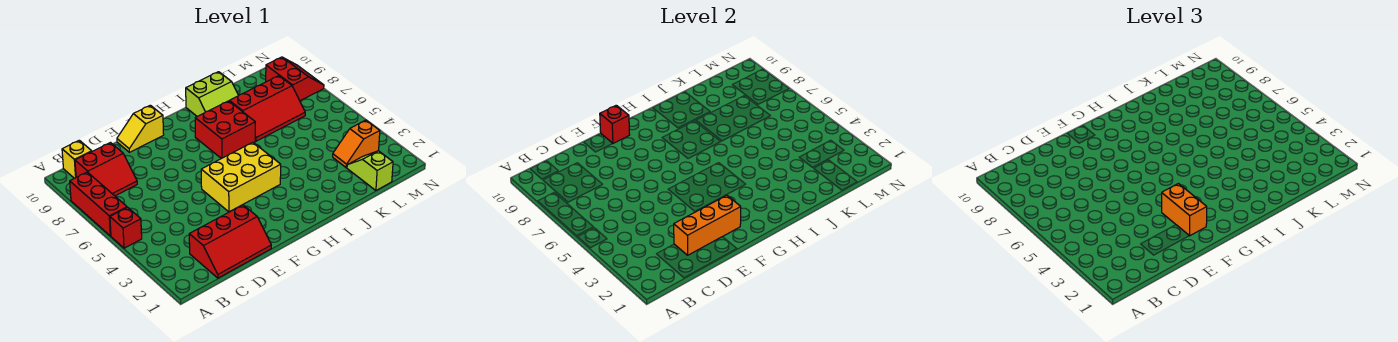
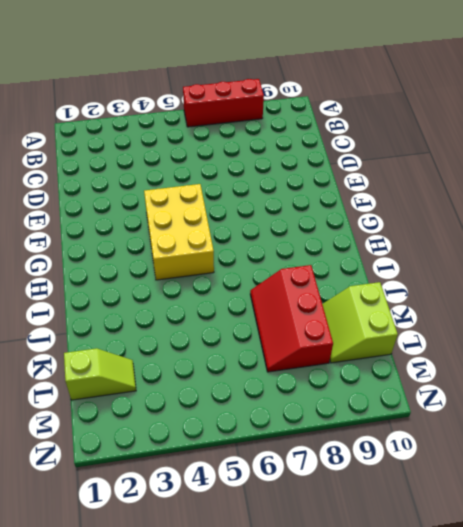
lime 2x2 slope [322,282,398,363] -> lime 2x2 slope moved to [186,72,239,116]
none -> red 1x1 brick [110,207,142,248]
none -> red 2x2 slope [75,143,137,196]
none -> yellow 1x1 brick [62,140,92,178]

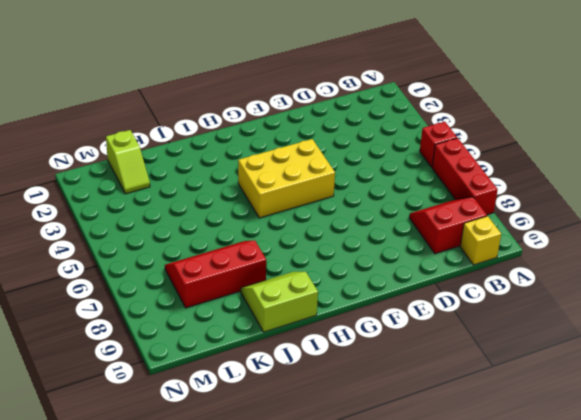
none -> red 2x3 slope [189,205,271,278]
none -> yellow 1x2 slope [117,105,164,152]
none -> red 2x2 brick [195,101,255,159]

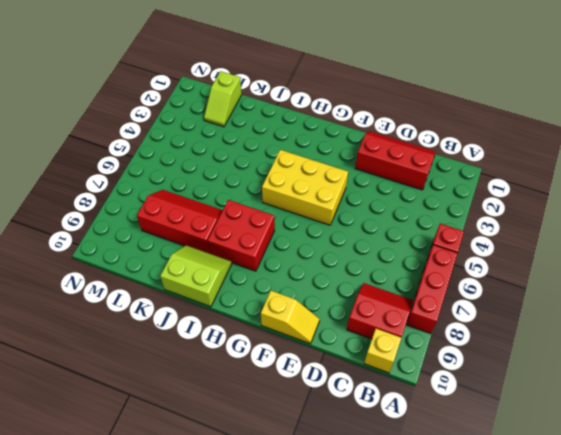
none -> orange 1x2 slope [333,120,380,168]
none -> red 2x2 slope [266,57,324,101]
none -> orange 1x3 brick [674,195,741,255]

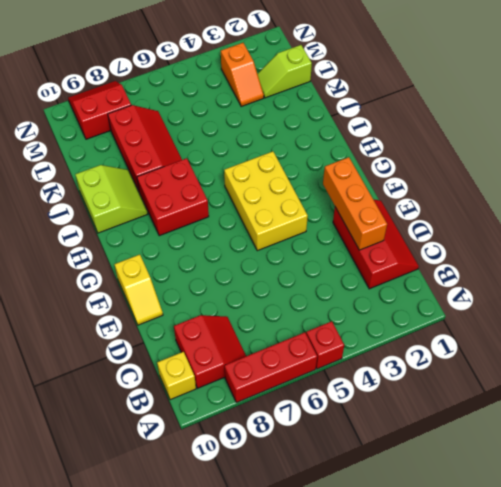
none -> red 1x1 brick [600,105,630,143]
none -> orange 1x2 brick [1162,184,1207,236]

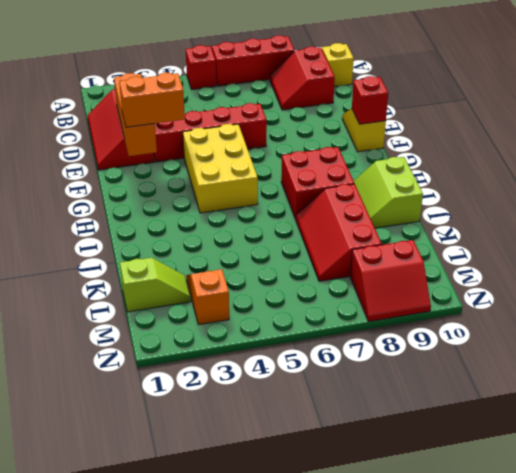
red 1x4 brick [154,103,267,162] -> none

